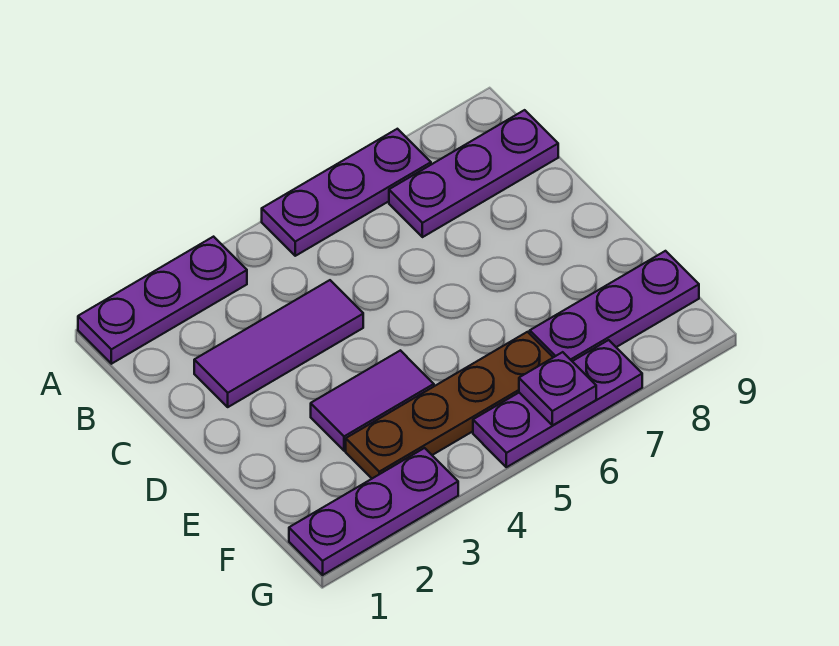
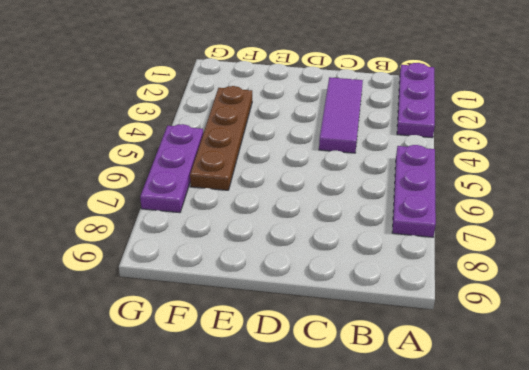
none -> purple 1x3 plate [389,110,558,237]
none -> purple 1x2 tile [311,350,434,451]

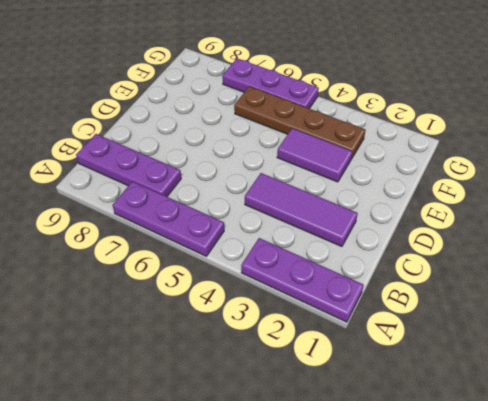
none -> purple 1x3 plate [530,251,699,361]
none -> purple 1x3 plate [289,448,458,575]

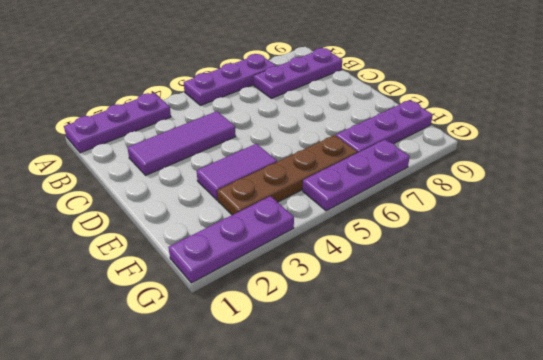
none -> purple 1x1 plate [519,352,596,425]

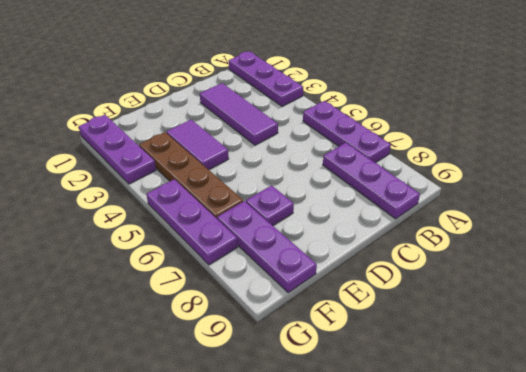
purple 1x1 plate [246,185,294,226] -> purple 1x1 plate moved to [519,352,596,425]

